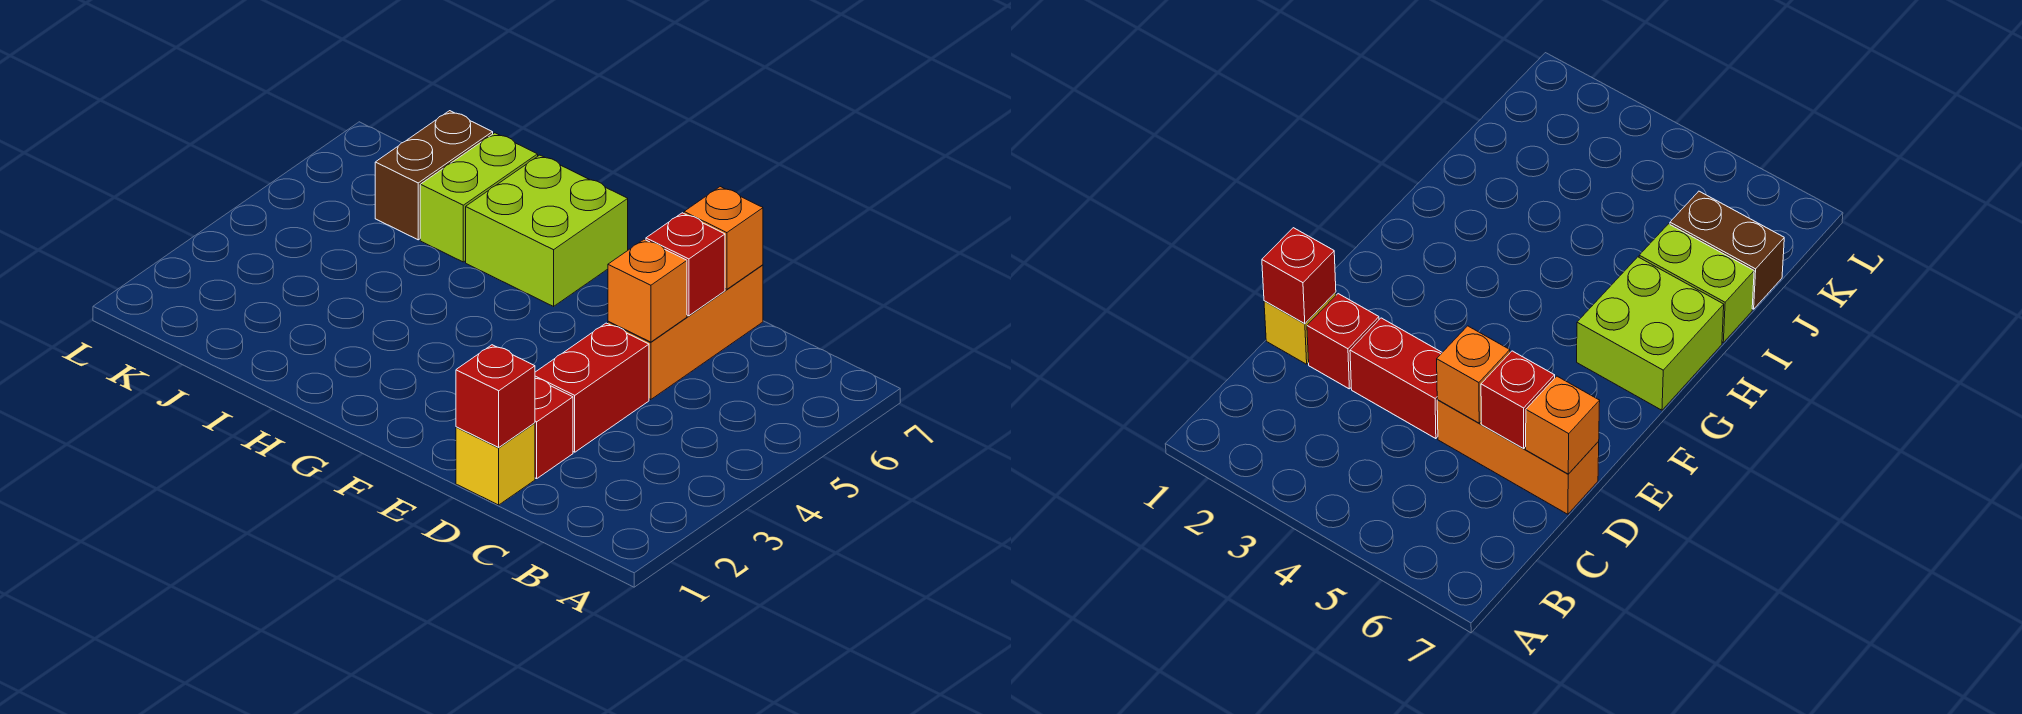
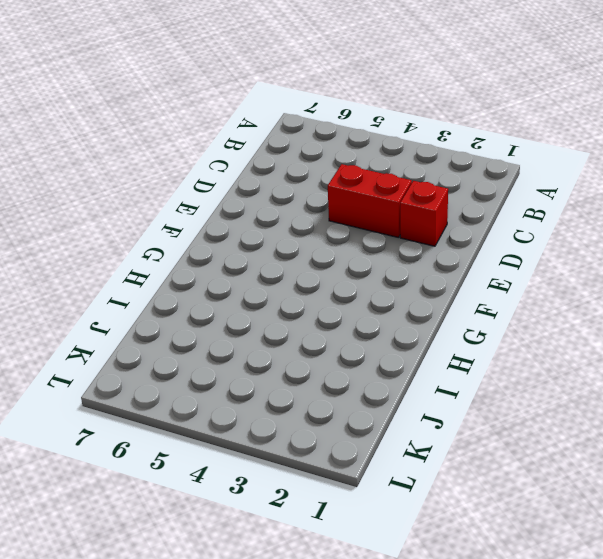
none -> yellow 1x1 brick [456,423,535,505]
none -> orange 1x3 brick [608,265,763,400]

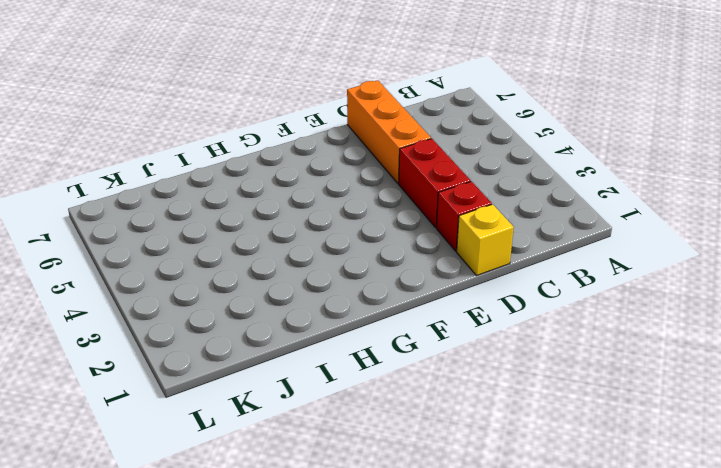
none -> lime 2x2 brick [466,155,628,306]
none -> lime 1x2 brick [420,133,538,262]

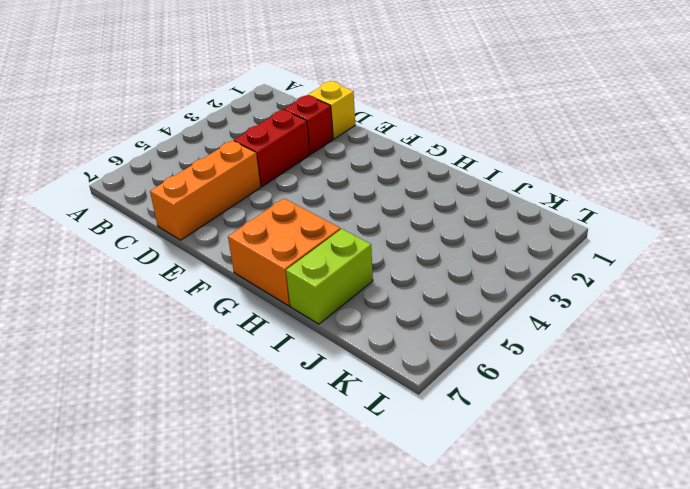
orange 2x2 brick [228,198,340,306] -> lime 2x2 brick [466,155,628,306]
none -> brown 1x2 brick [375,111,493,240]
none -> red 1x1 brick [456,345,535,447]

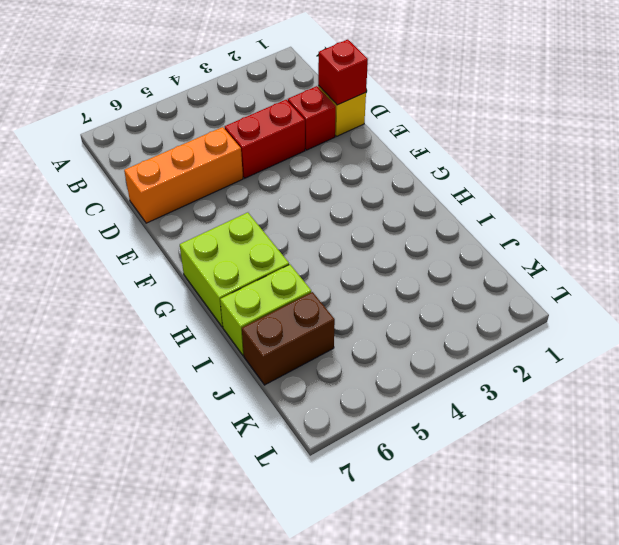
none -> orange 1x1 brick [608,239,687,342]
none -> red 1x1 brick [646,213,725,316]

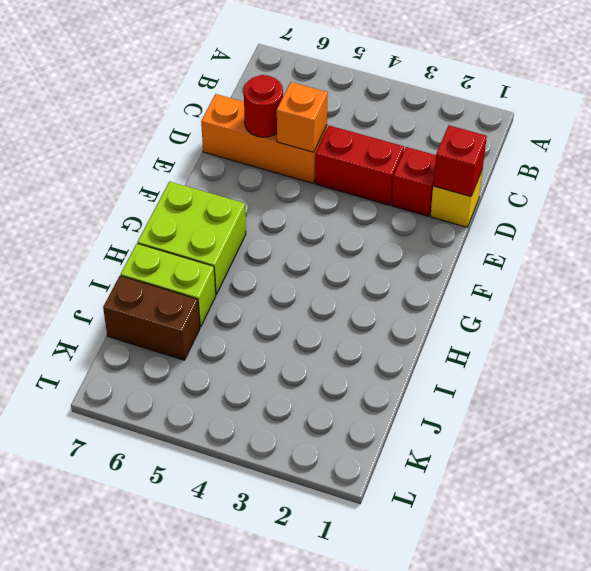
red 1x1 round brick [244,75,283,137] -> red 1x1 brick [646,213,725,316]
none -> orange 1x1 brick [684,187,763,289]

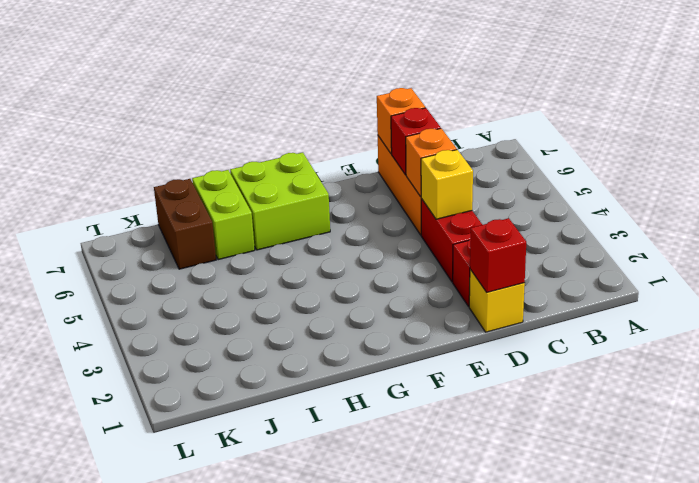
yellow 1x1 brick [421,150,473,219] -> none

